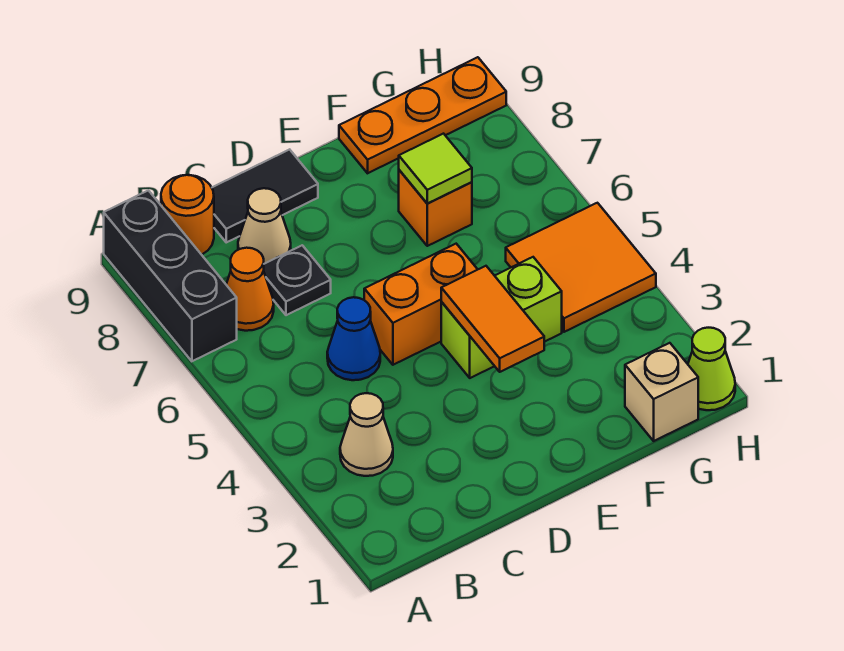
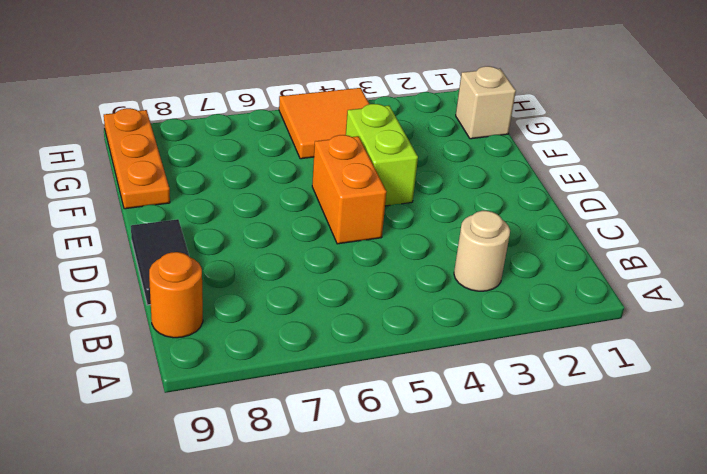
tan 1x1 round brick [454,211,510,291] -> tan 1x1 cone [340,393,393,476]
none -> black 1x3 brick [104,190,237,361]
none -> orange 1x1 cone [226,248,274,331]
none -> blue 1x1 cone [327,297,380,380]

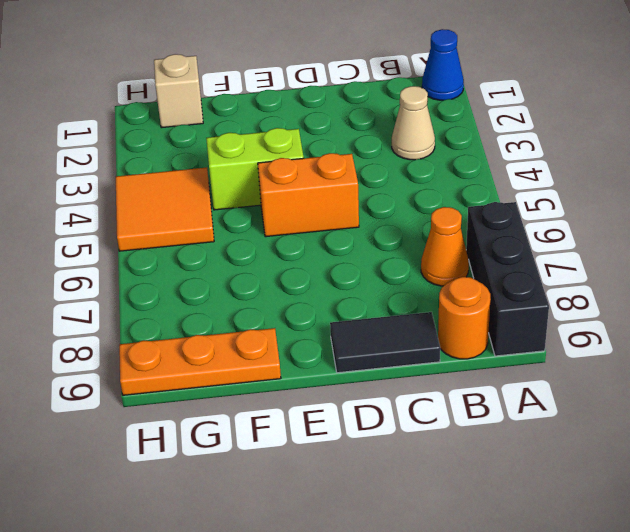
blue 1x1 cone [422,29,464,100] -> blue 1x1 cone moved to [327,297,380,380]
none -> black 1x1 plate [264,245,331,315]
none -> tan 1x1 cone [238,188,291,264]
none -> orange 1x1 brick [399,170,472,246]

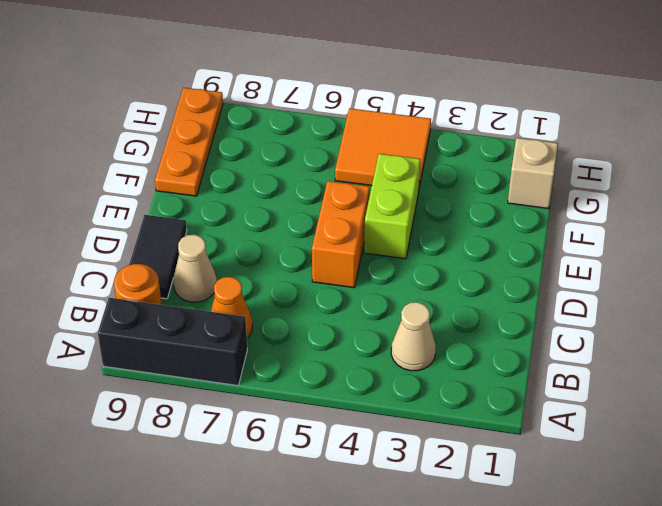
none -> blue 1x1 cone [327,297,380,380]
none -> black 1x1 plate [264,245,331,315]
none -> orange 1x1 brick [399,170,472,246]

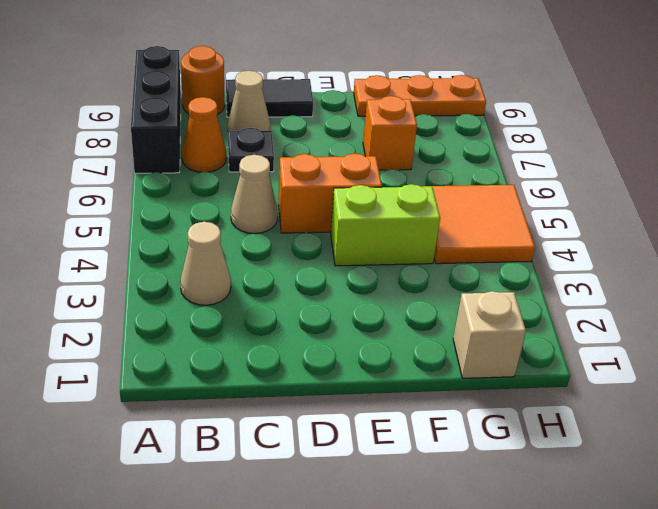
tan 1x1 cone [231,155,278,234] -> blue 1x1 cone [327,297,380,380]
none -> lime 1x1 cone [688,328,735,410]
none -> orange 1x2 tile [441,266,544,372]
none -> lime 1x1 tile [399,134,472,203]

